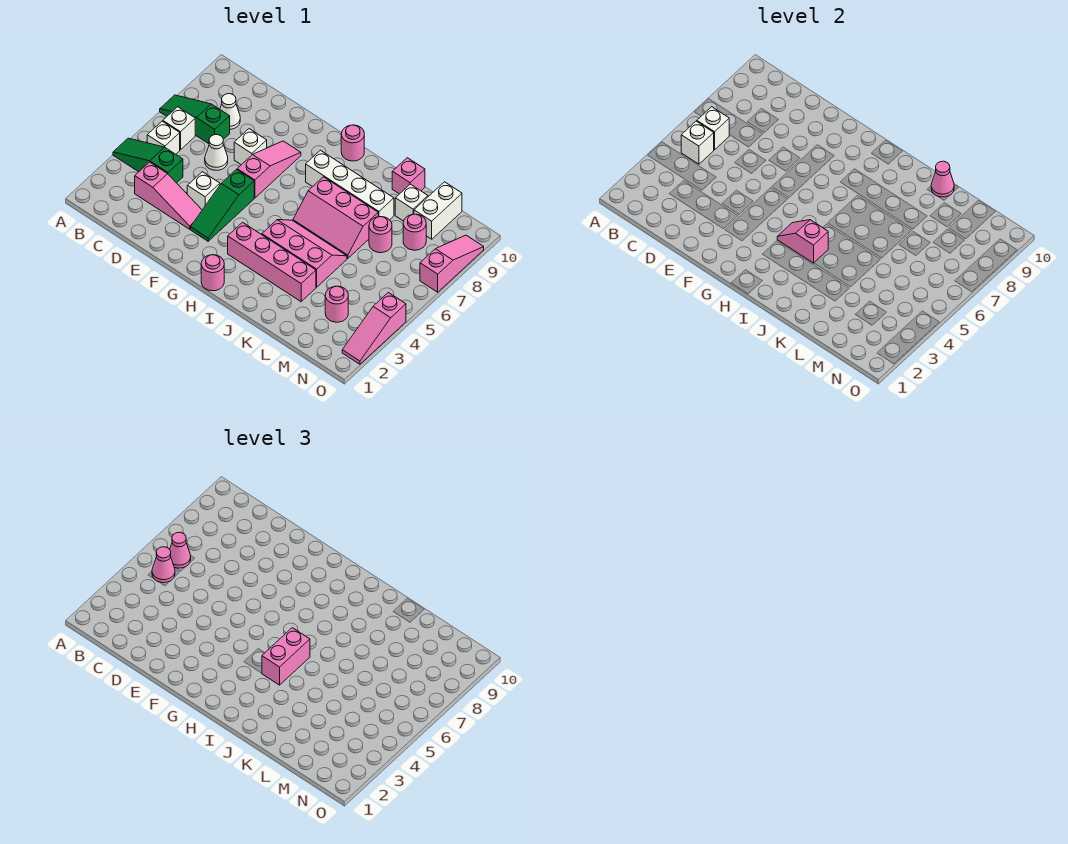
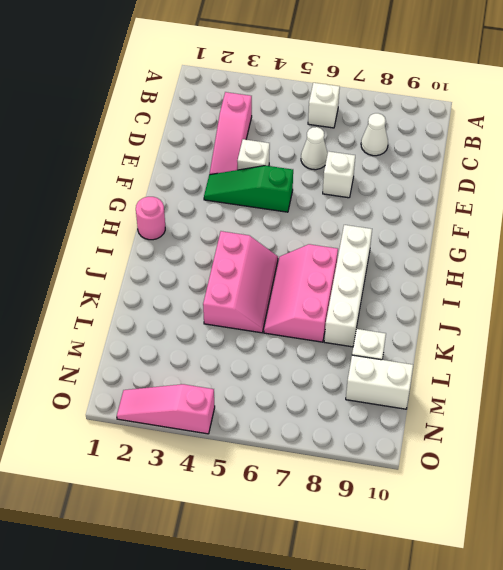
none -> green 1x3 slope [113,138,183,183]
none -> green 1x3 slope [160,95,230,144]
none -> white 1x1 brick [147,121,180,154]
none -> pink 1x3 slope [237,141,301,198]

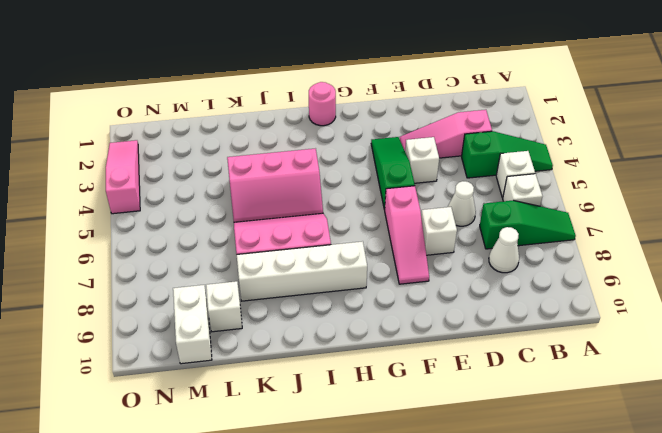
none -> pink 1x4 brick [228,222,316,302]
none -> pink 1x1 round brick [341,125,364,161]
none -> pink 1x1 brick [392,158,425,194]
none -> pink 1x1 round brick [369,217,392,253]

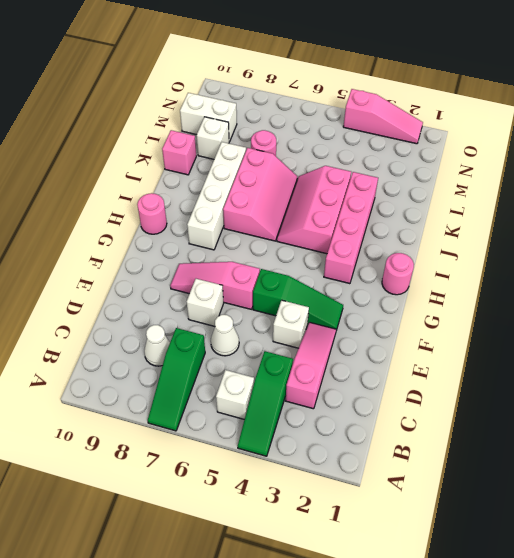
none -> white 1x1 brick [163,107,195,150]
none -> pink 1x1 round brick [325,286,348,322]
none -> pink 1x1 round brick [403,214,426,250]
none -> pink 1x3 slope [420,235,484,292]

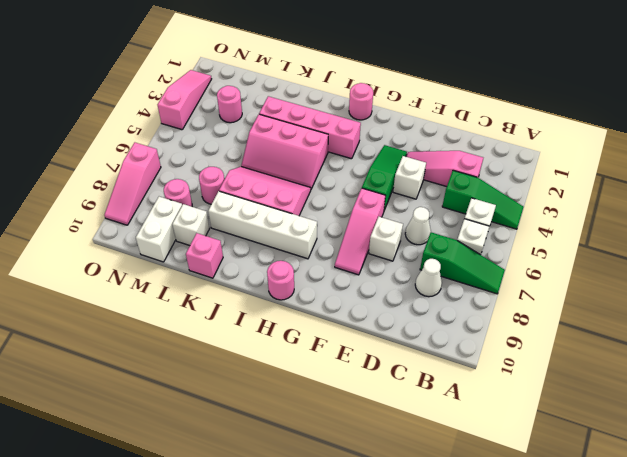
none -> white 1x1 brick [681,121,714,164]
none -> white 1x1 brick [697,107,729,150]
none -> pink 1x2 slope [777,220,828,263]
none -> pink 1x1 cone [931,161,954,197]

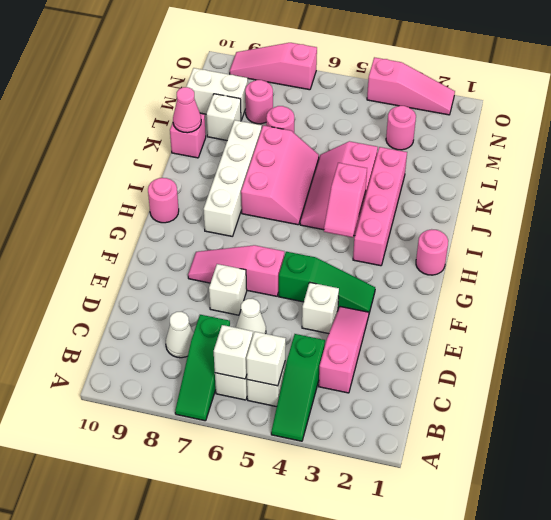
none -> pink 1x1 cone [152,547,175,583]
none -> pink 1x1 cone [170,532,191,568]
none -> pink 1x2 brick [262,628,310,685]

